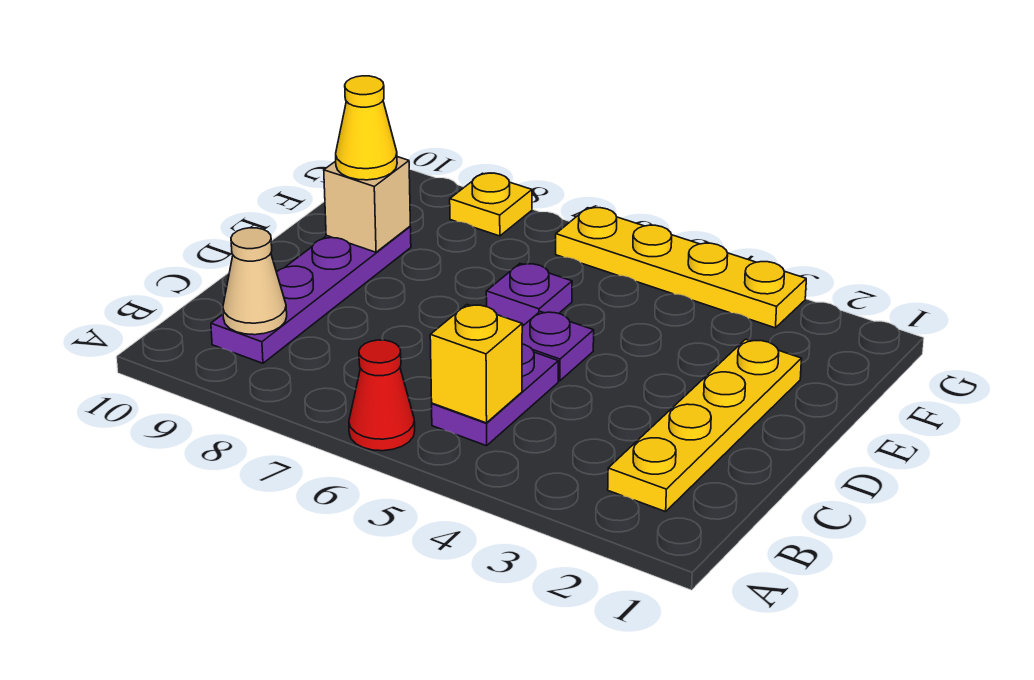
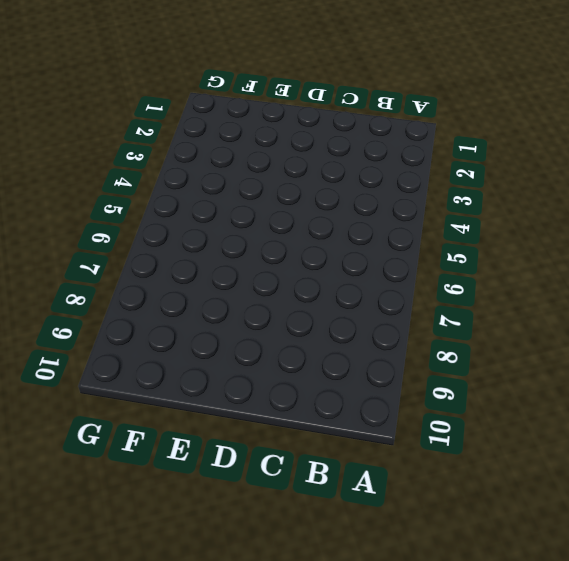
none -> red 1x1 cone [349,340,415,451]
none -> yellow 1x4 plate [608,339,802,512]
none -> purple 1x2 plate [432,344,558,446]

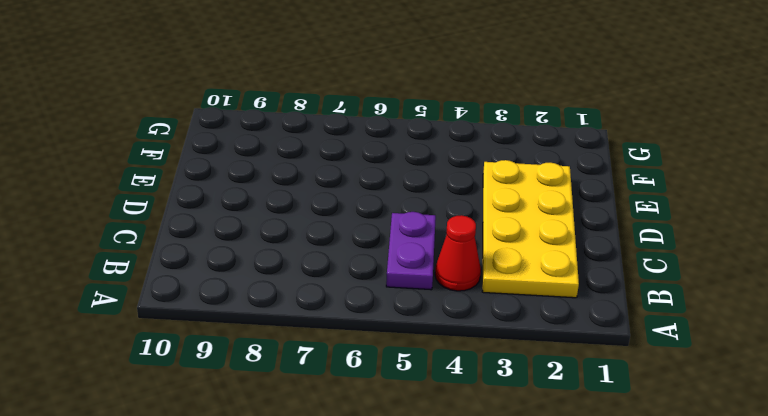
yellow 2x4 plate [482,160,579,298] -> yellow 1x4 plate [608,339,802,512]
red 1x1 cone [435,215,481,291] -> red 1x1 cone moved to [349,340,415,451]
none -> purple 1x4 plate [211,227,411,363]
none -> purple 1x1 plate [522,312,594,381]
none -> purple 1x1 plate [486,264,572,325]

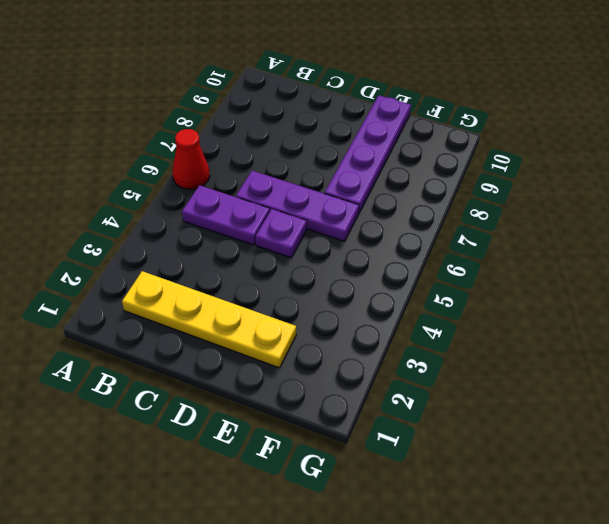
purple 1x3 plate [236,171,359,241] -> purple 1x1 plate [486,264,572,325]
purple 1x4 plate [325,95,411,214] -> purple 1x4 plate turned to [211,227,411,363]
none -> yellow 1x4 plate [556,208,806,328]
none -> yellow 1x1 plate [450,173,532,236]
none -> yellow 1x1 brick [430,305,522,423]

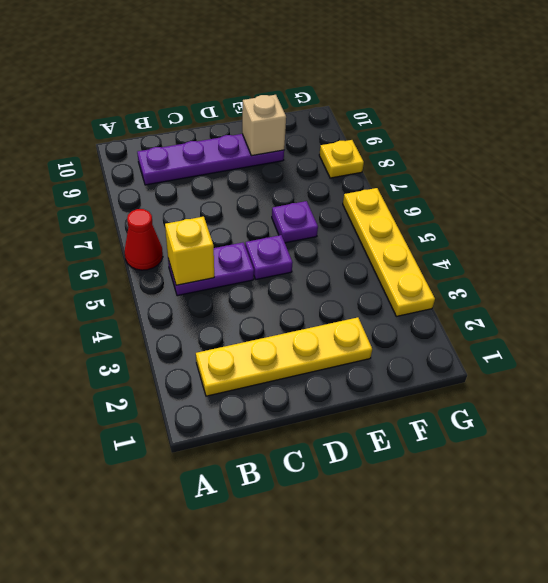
none -> tan 1x1 cone [223,228,287,335]
none -> yellow 1x1 cone [336,76,397,180]

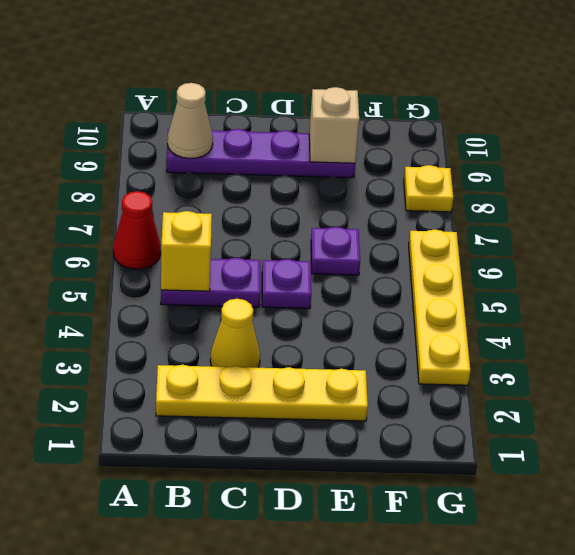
yellow 1x1 cone [210,299,260,368] -> yellow 1x1 cone moved to [336,76,397,180]

